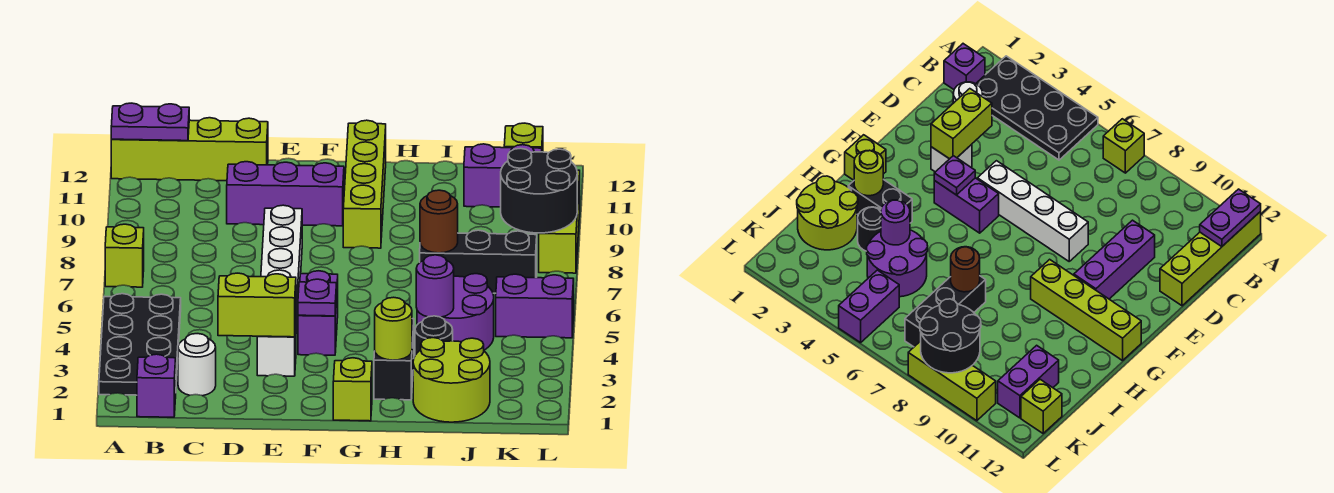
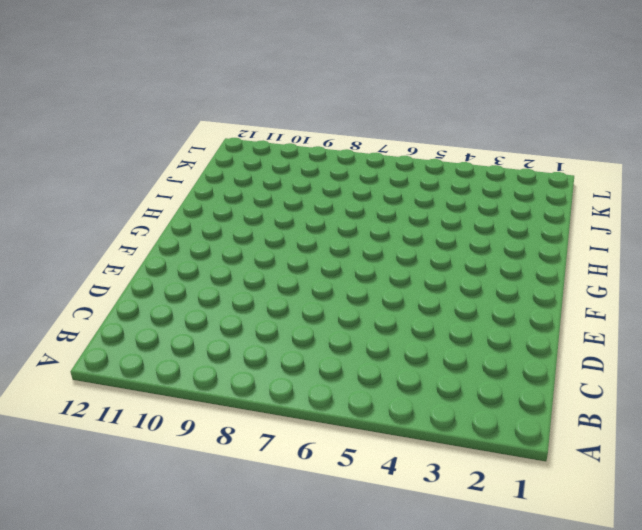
none -> black 2x4 plate [99,294,181,395]
none -> lime 1x1 brick [105,224,144,287]
none -> lime 1x4 brick [111,118,268,181]

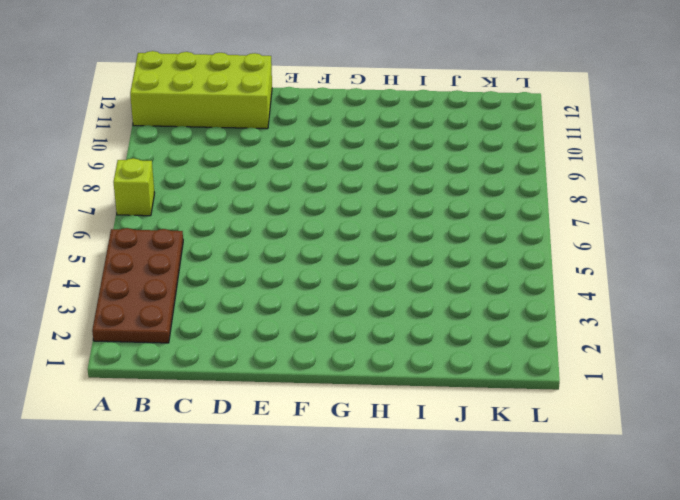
brown 2x4 plate [92,228,183,343] -> black 2x4 plate [99,294,181,395]
lime 2x4 brick [130,51,272,129] -> lime 1x4 brick [111,118,268,181]
none -> purple 1x1 brick [137,354,176,417]
none -> white 1x1 round brick [178,334,216,396]
none -> purple 1x3 brick [227,162,344,226]

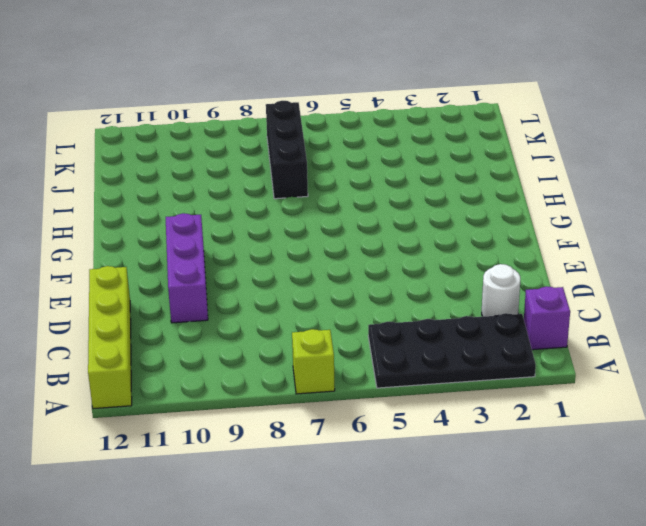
none -> white 1x1 brick [257,325,296,376]
none -> white 1x4 brick [261,205,302,333]
none -> purple 1x2 brick [298,271,338,355]

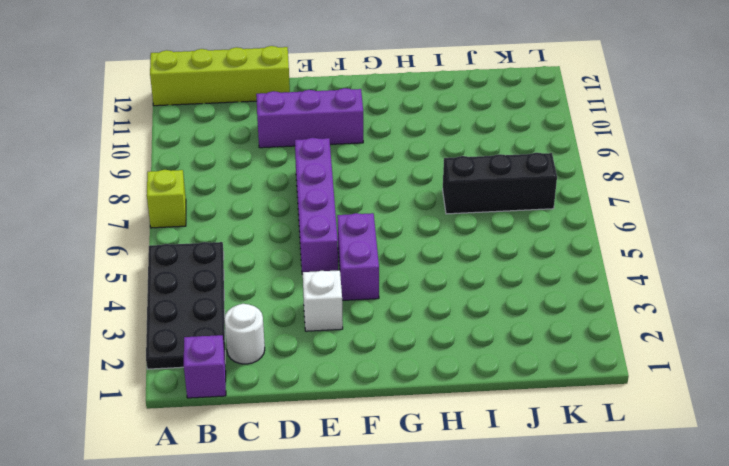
purple 1x4 brick [295,138,338,274] -> white 1x4 brick [261,205,302,333]
none -> lime 1x1 brick [333,358,372,421]
none -> lime 1x4 brick [343,120,386,248]
none -> black 1x2 brick [374,319,414,400]

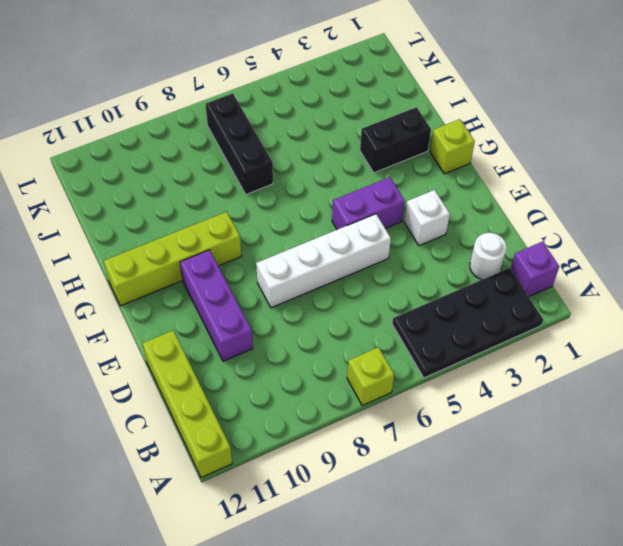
none -> lime 2x2 round brick [413,338,490,422]
none -> black 1x1 round brick [415,316,453,355]
none -> purple 2x2 round brick [417,274,494,350]

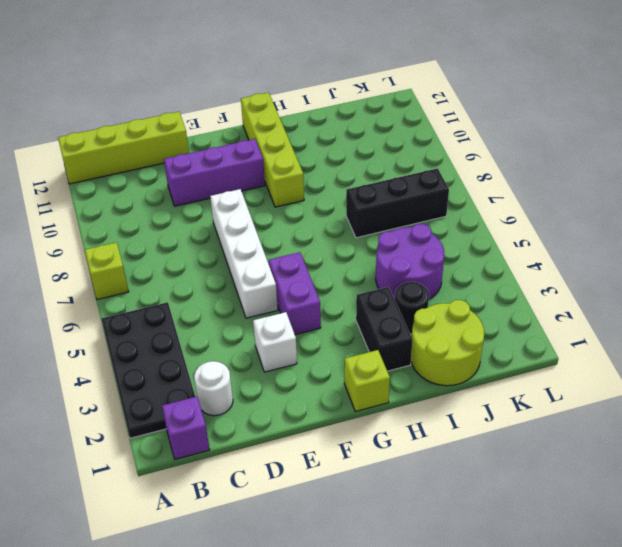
none -> purple 1x2 brick [464,144,542,207]
none -> purple 1x2 brick [496,274,574,338]
none -> lime 1x1 brick [504,123,543,152]

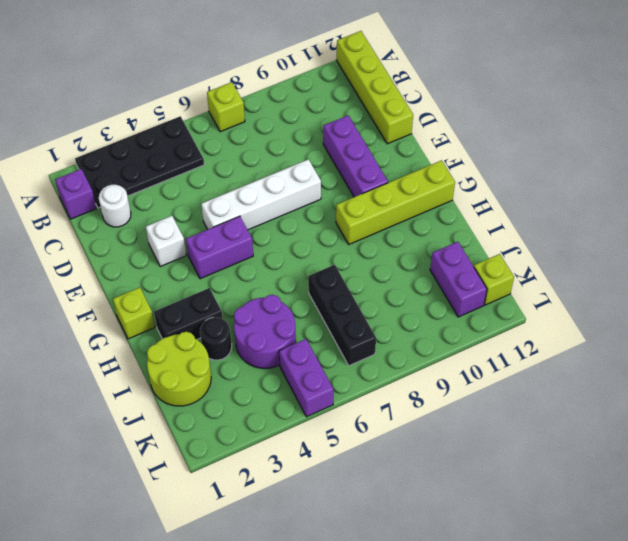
none -> lime 1x3 brick [539,170,580,273]
none -> purple 1x2 plate [111,103,189,141]
none -> lime 1x2 brick [218,273,296,337]

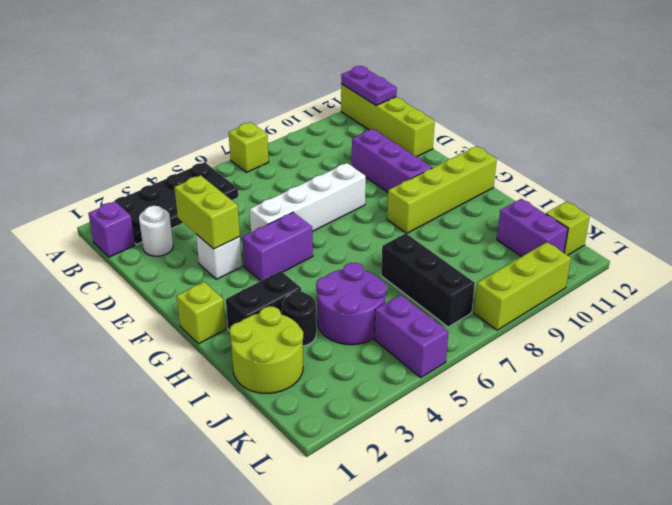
none -> purple 1x1 plate [298,279,337,316]
none -> lime 1x1 round brick [375,297,412,360]
none -> purple 1x1 round brick [416,255,454,317]

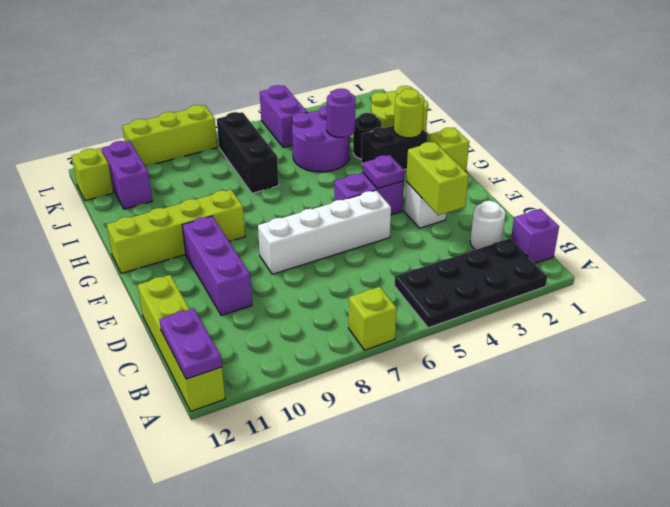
none -> brown 1x1 round brick [420,190,458,253]
none -> black 2x2 round brick [501,148,577,233]

